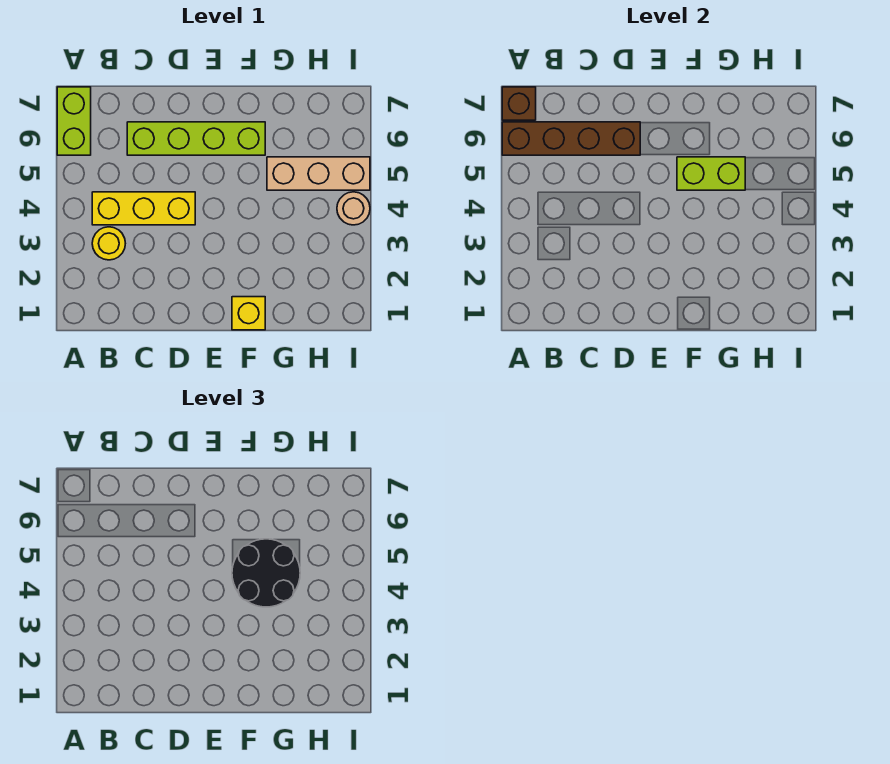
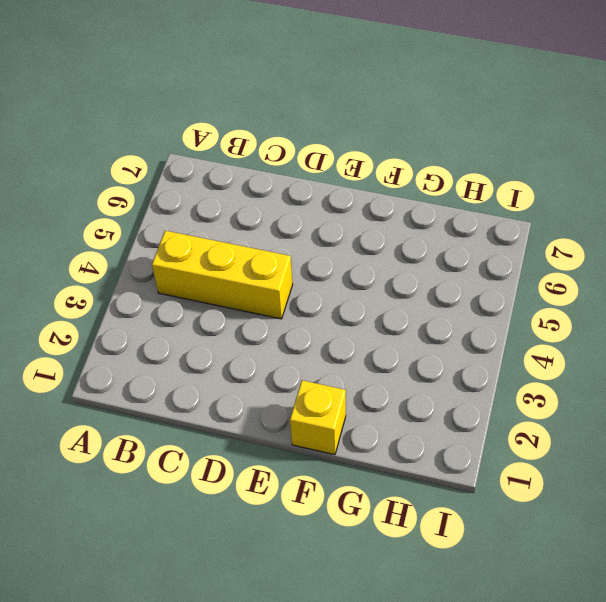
none -> lime 1x2 brick [57,87,91,155]
none -> yellow 1x1 round brick [92,227,125,260]

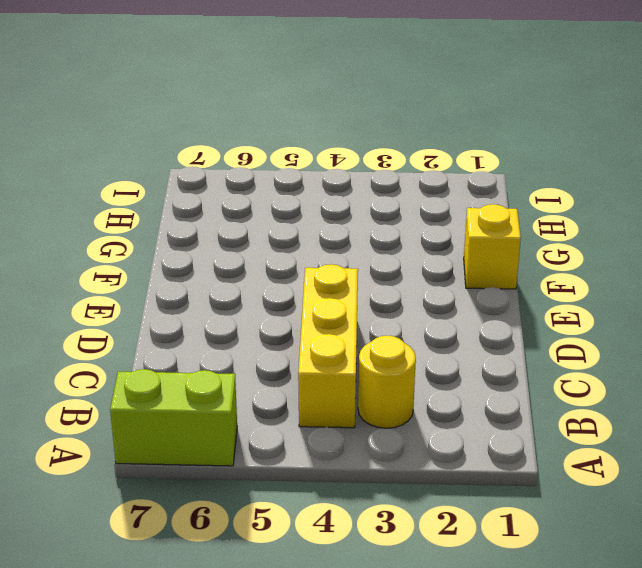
none -> lime 1x4 brick [127,122,265,155]
none -> tan 1x3 brick [267,157,370,190]

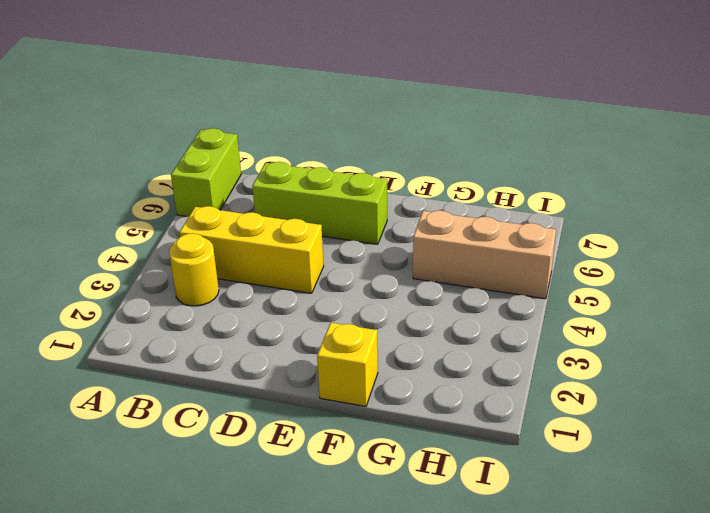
lime 1x3 brick [252,162,387,244] -> lime 1x4 brick [127,122,265,155]
none -> tan 1x1 round brick [337,192,370,225]
none -> brown 1x4 brick [502,122,640,155]

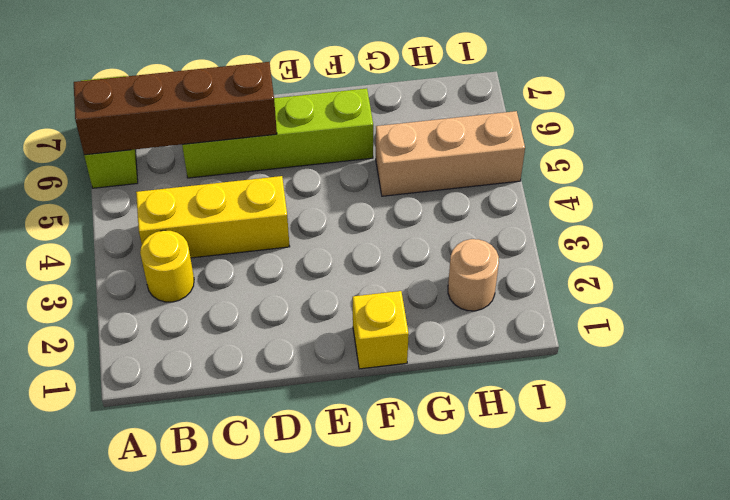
tan 1x1 round brick [448,239,499,311] -> tan 1x1 round brick moved to [337,192,370,225]
none -> brown 1x1 brick [502,87,536,120]
none -> lime 1x2 brick [677,157,745,190]

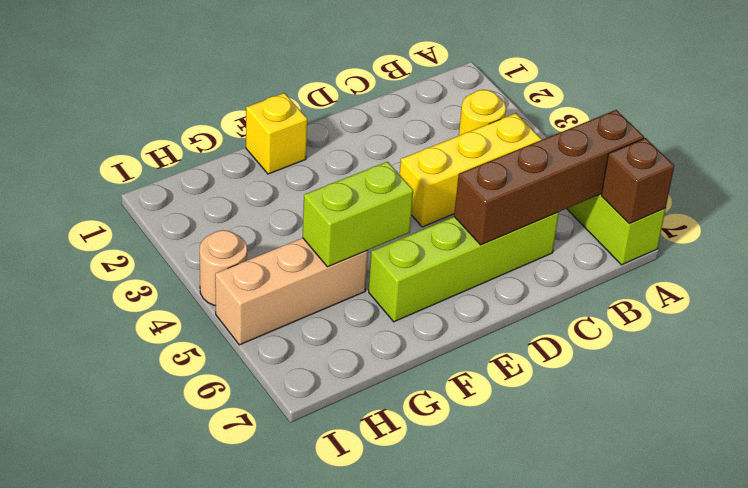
none -> black 2x2 round brick [232,539,300,607]

